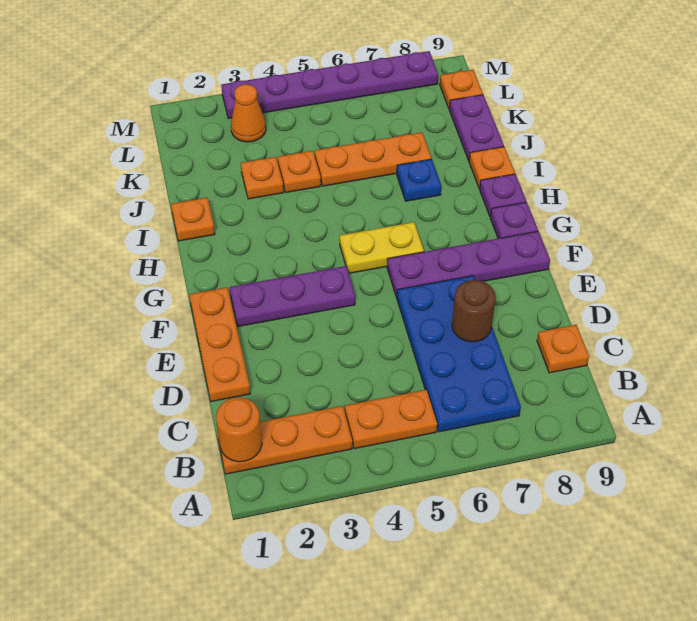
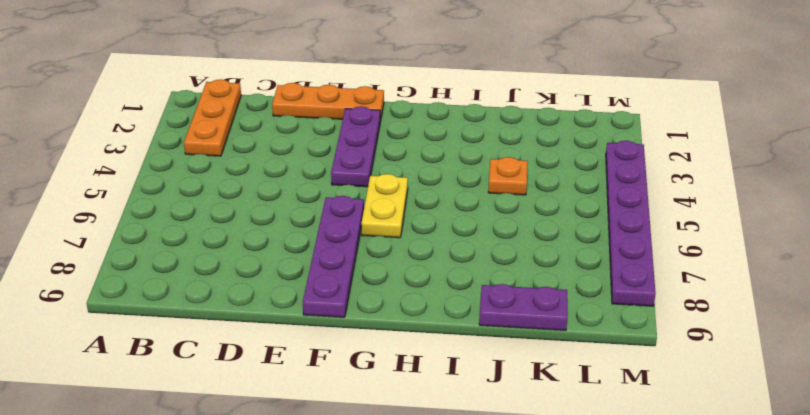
none -> orange 1x2 plate [345,390,437,449]
none -> blue 2x4 plate [397,276,521,432]
none -> orange 1x1 plate [537,325,589,373]

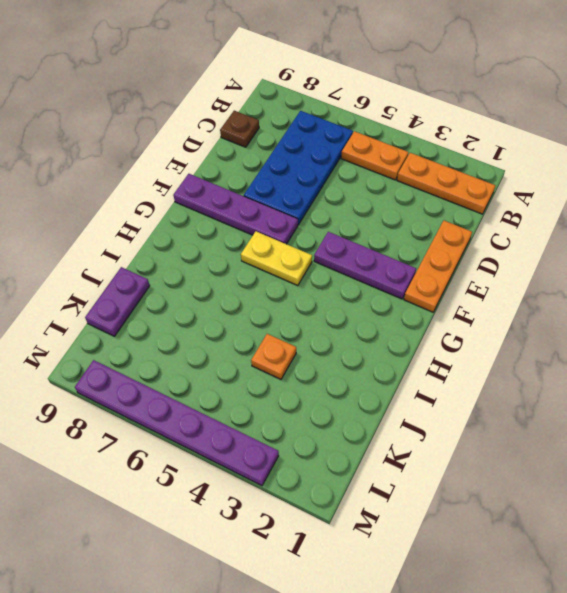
brown 1x1 plate [220,111,259,147] -> orange 1x1 plate [537,325,589,373]
none -> purple 1x1 plate [490,202,538,238]
none -> purple 1x1 plate [480,174,526,216]
none -> orange 1x1 plate [171,198,215,241]

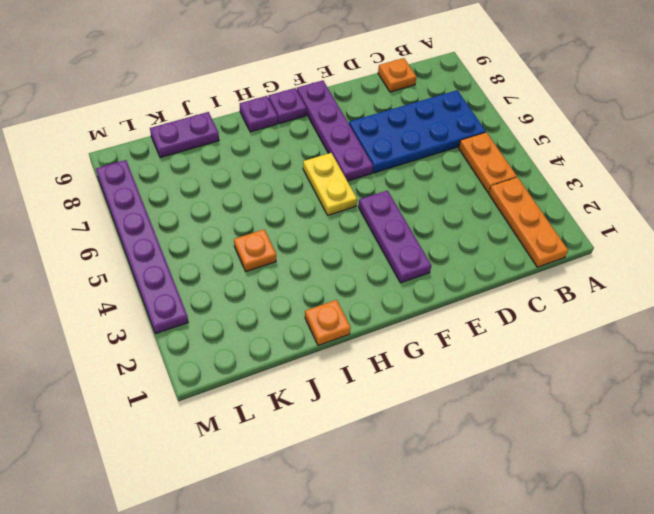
none -> orange 1x3 plate [189,287,250,402]
none -> blue 1x1 plate [397,159,441,201]
none -> orange 1x1 plate [469,147,515,188]

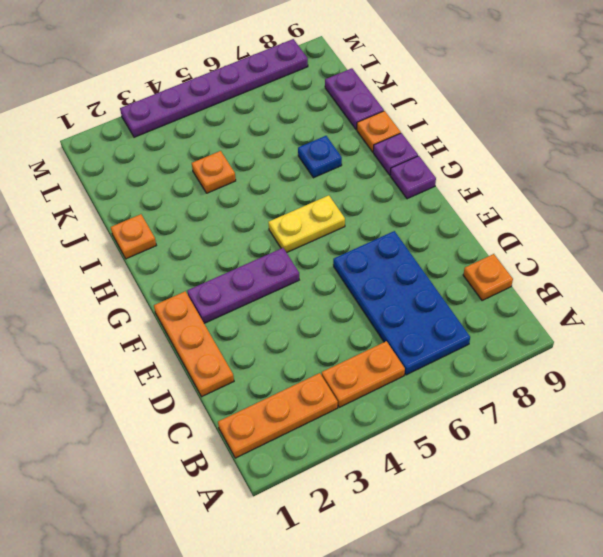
none -> purple 1x4 plate [387,231,550,297]
none -> orange 1x1 plate [241,157,284,199]
none -> orange 1x3 plate [315,132,431,186]

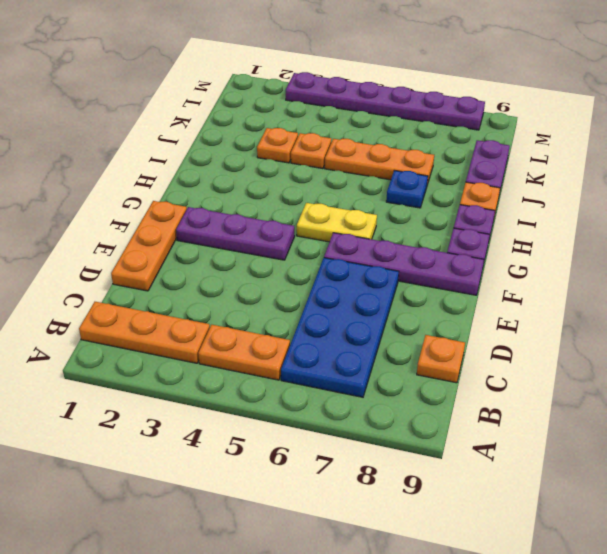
none -> orange 1x1 plate [171,198,215,241]
none -> orange 1x1 cone [231,84,266,142]
none -> orange 1x1 plate [440,70,483,108]

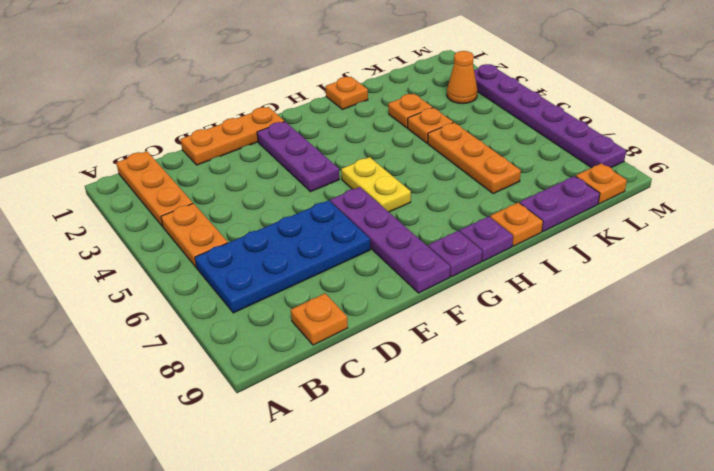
none -> blue 1x1 plate [397,159,441,201]
none -> orange 1x1 round brick [216,397,262,462]
none -> brown 1x1 round brick [452,280,496,342]

